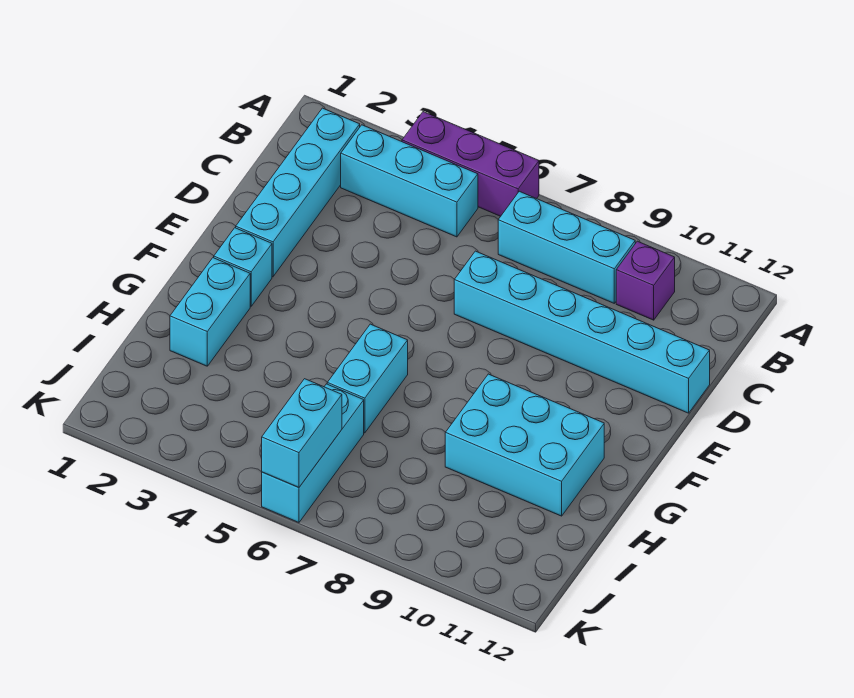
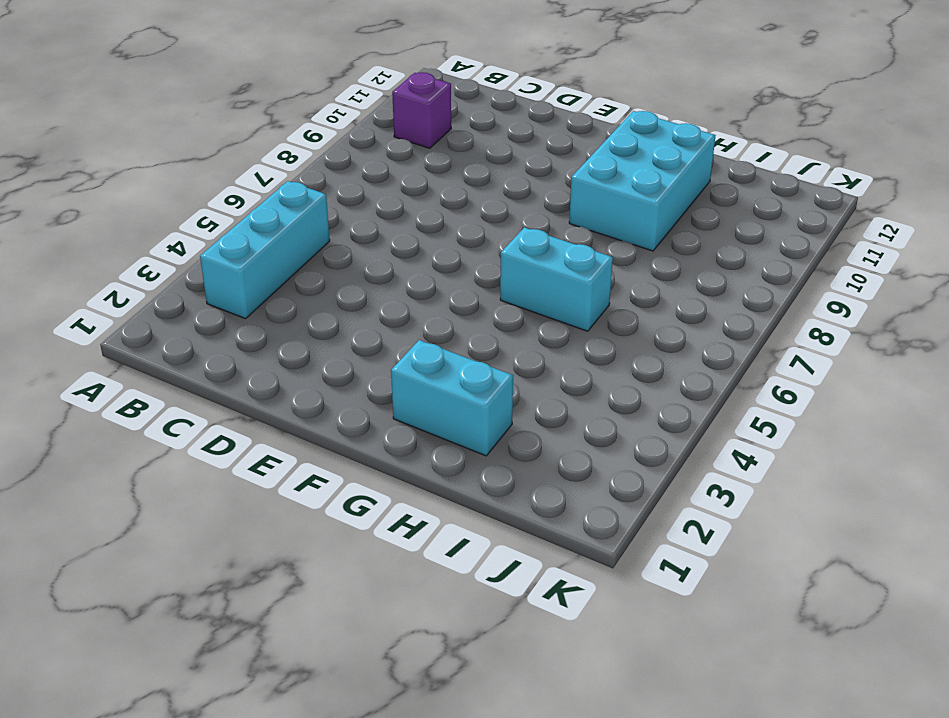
none -> purple 1x3 brick [402,112,539,216]
none -> cyan 1x4 brick [236,108,360,277]
none -> cyan 1x3 brick [498,191,635,303]

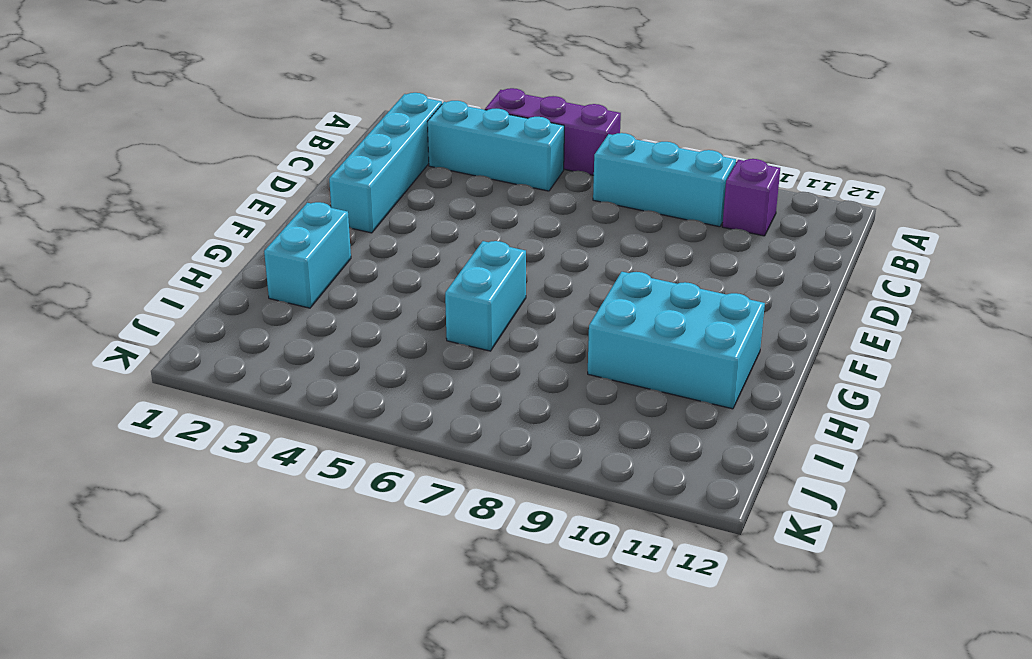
none -> cyan 1x6 brick [454,251,710,413]
none -> cyan 1x1 brick [214,228,272,306]
none -> cyan 1x3 brick [262,384,364,522]

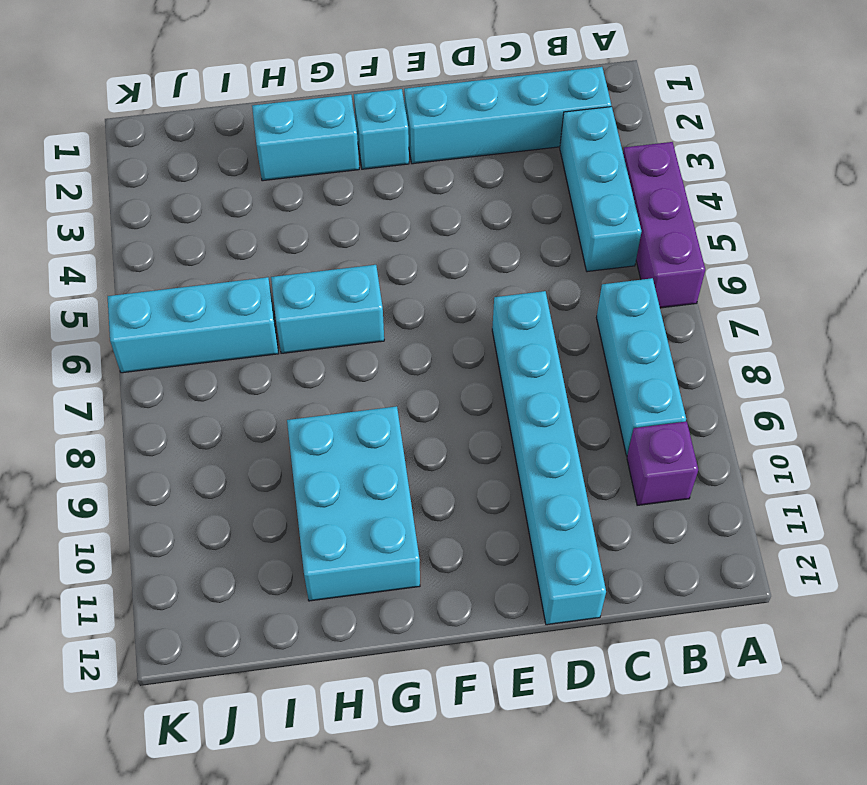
none -> cyan 1x2 brick [262,379,342,487]

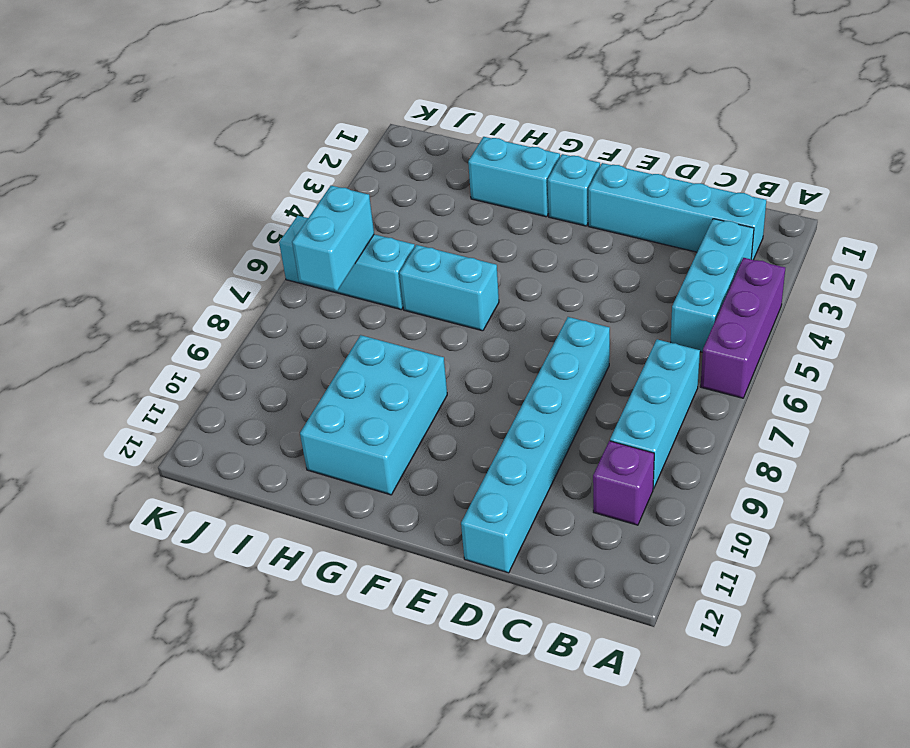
cyan 1x2 brick [292,186,374,291] -> cyan 1x2 brick turned to [262,379,342,487]

